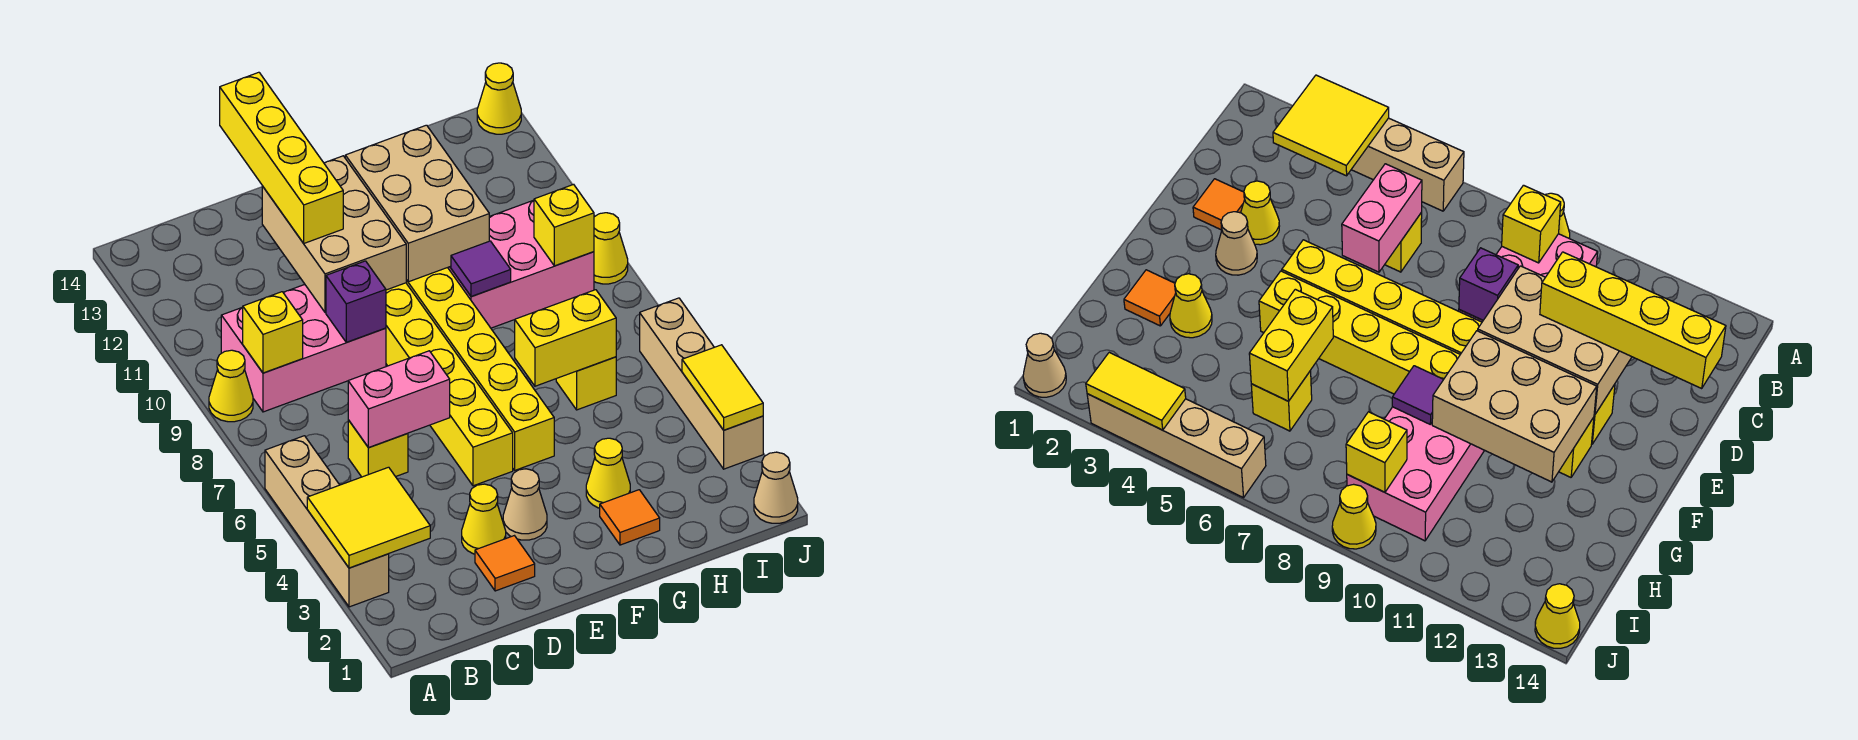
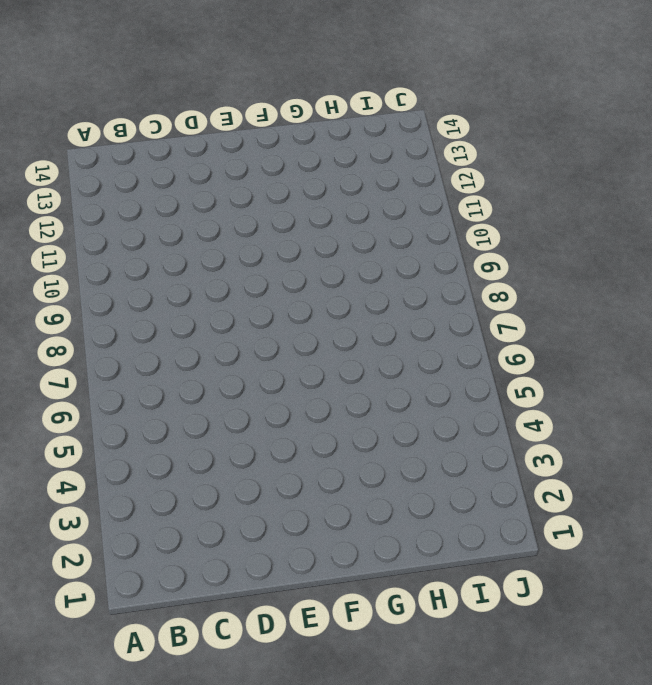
none -> tan 1x4 brick [265,436,389,607]
none -> yellow 1x1 cone [209,350,253,422]
none -> pink 2x3 brick [221,285,386,412]

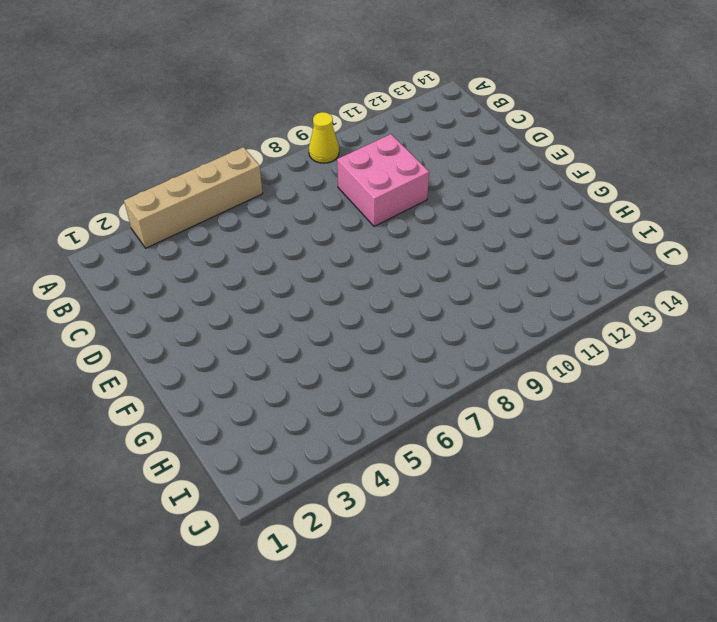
pink 2x2 brick [337,134,429,226] -> pink 2x3 brick [221,285,386,412]
none -> yellow 1x1 brick [348,420,408,477]
none -> orange 1x1 tile [475,536,535,591]
none -> yellow 1x1 cone [462,484,506,554]

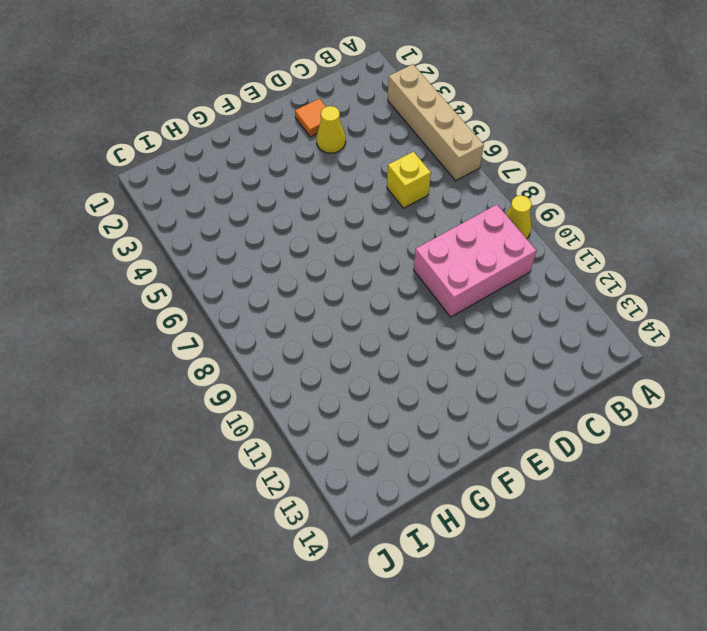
none -> tan 1x1 cone [503,469,547,540]
none -> yellow 1x8 brick [386,283,513,486]
none -> yellow 1x8 brick [406,268,554,470]

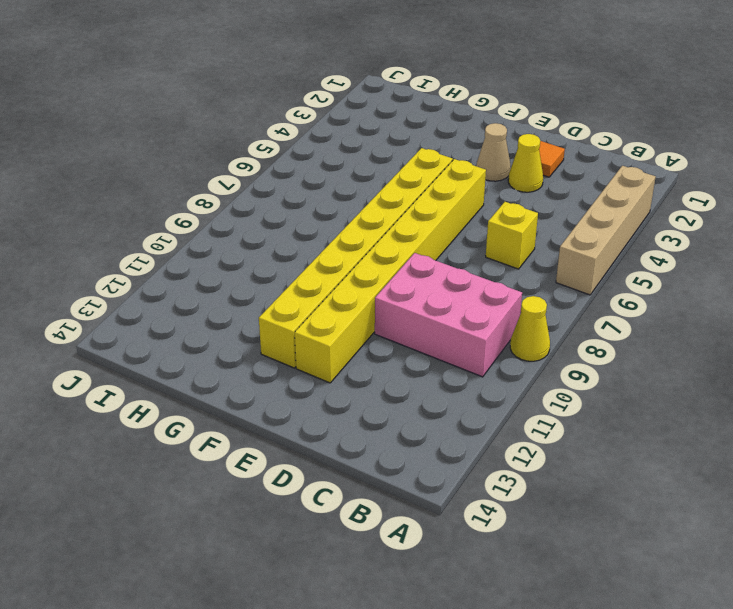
none -> orange 1x1 tile [600,490,660,545]
none -> yellow 1x1 cone [586,438,630,508]
none -> pink 2x3 brick [448,200,594,328]

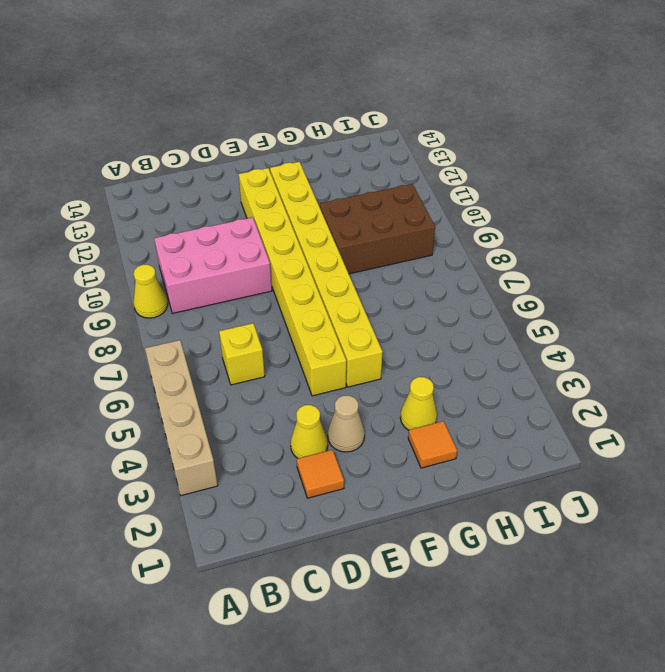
brown 2x3 brick [320,184,435,274] -> pink 2x3 brick [448,200,594,328]
none -> yellow 1x1 brick [556,357,616,410]
none -> tan 1x1 cone [754,452,798,523]
none -> tan 1x4 brick [640,298,763,469]

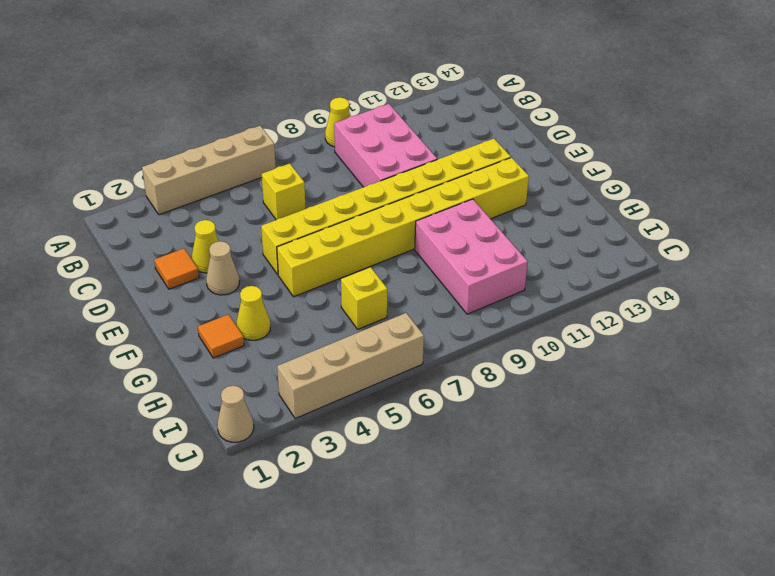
none -> yellow 1x1 cone [594,213,628,284]
none -> yellow 1x1 cone [477,63,521,134]
none -> yellow 2x2 tile [307,467,430,568]

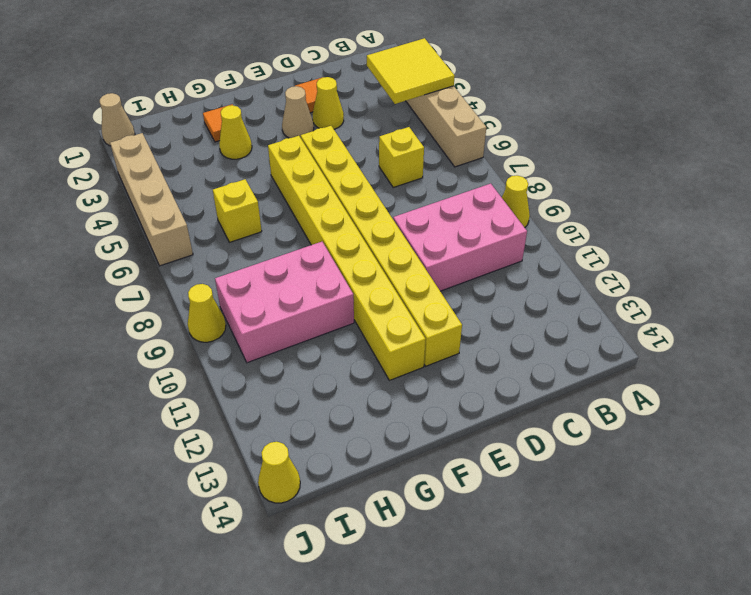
none -> yellow 1x1 brick [243,292,303,373]
none -> pink 1x2 brick [348,351,450,448]
none -> purple 1x1 brick [326,261,386,342]

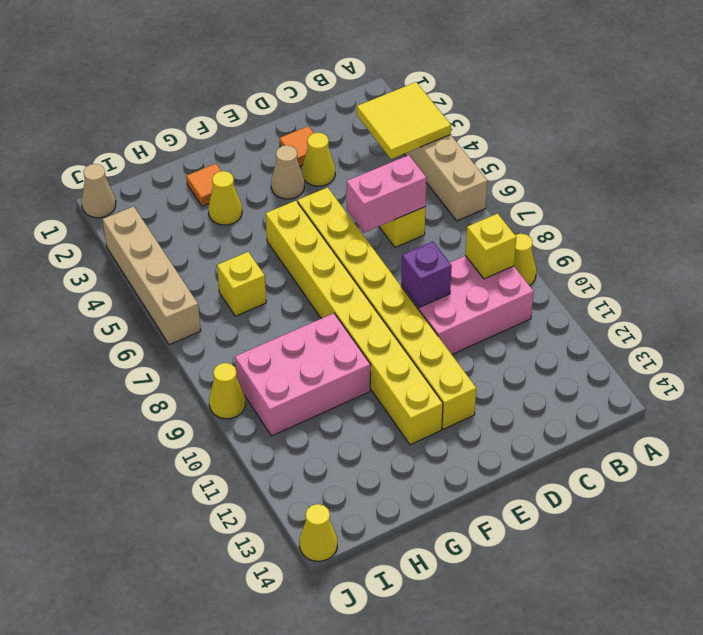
none -> tan 2x3 brick [262,156,406,312]
none -> tan 2x3 brick [345,125,489,282]
none -> yellow 1x2 brick [515,290,616,386]

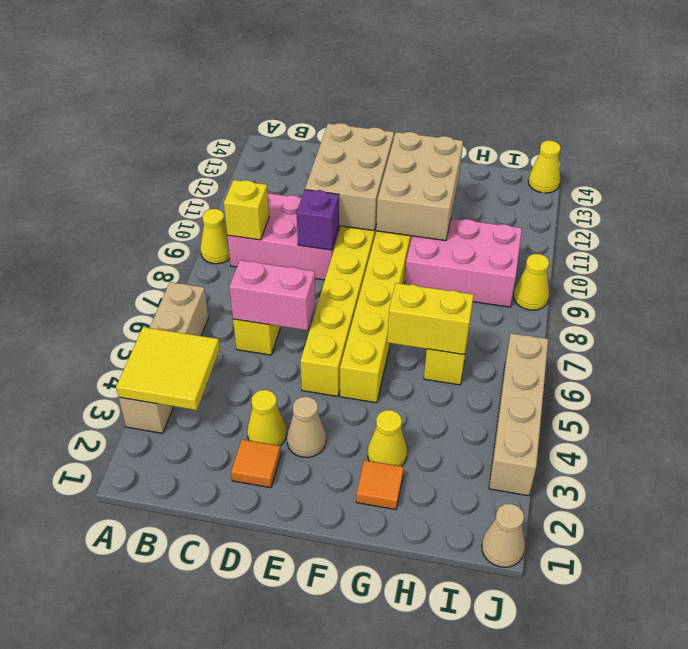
none -> purple 1x1 tile [451,241,511,296]
none -> yellow 1x1 brick [534,184,594,266]
none -> yellow 1x2 tile [682,345,763,430]

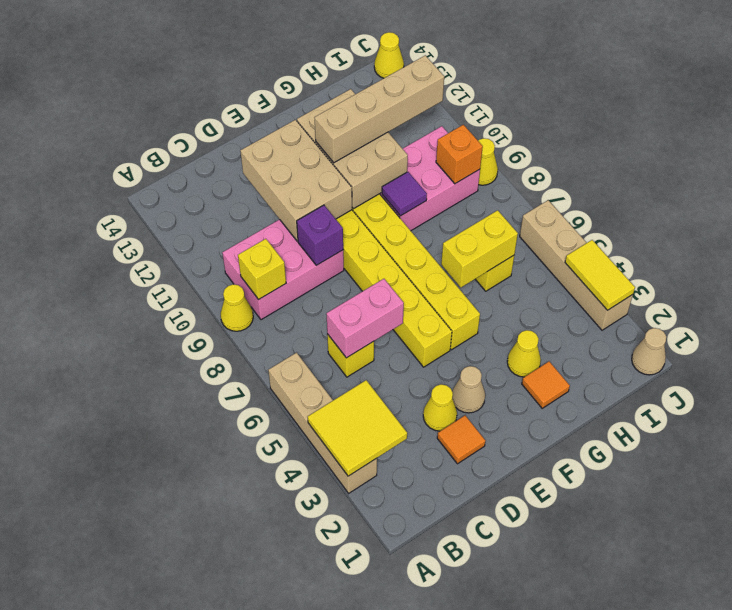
tan 1x4 brick [314,55,444,163] -> none
orange 1x1 brick [436,125,483,184] -> yellow 1x1 brick [534,184,594,266]
none -> yellow 1x4 brick [220,72,343,243]

